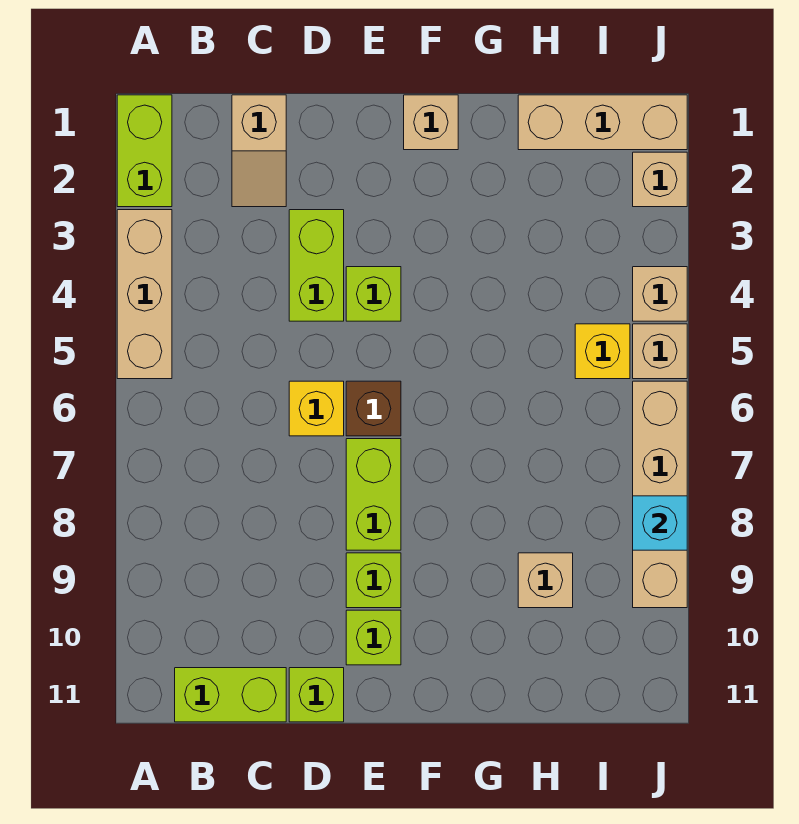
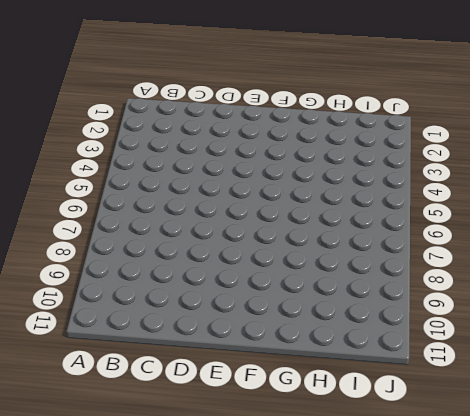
none -> lime 1x2 brick [117,95,172,207]
none -> tan 1x3 brick [117,210,172,379]
none -> lime 1x2 brick [175,668,286,722]

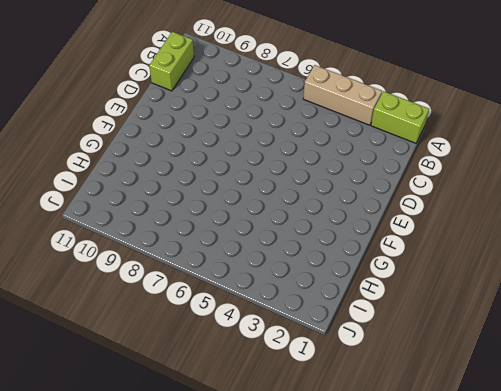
none -> tan 1x2 slope [232,95,286,207]
none -> lime 1x2 brick [289,210,344,321]
none -> yellow 1x1 brick [289,381,344,436]

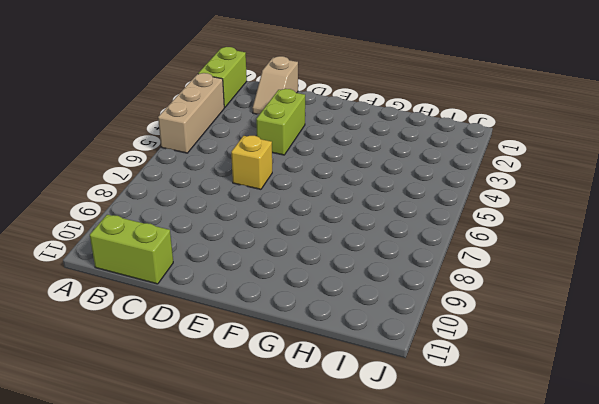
none -> lime 1x1 brick [289,668,344,722]
none -> lime 1x1 brick [346,267,401,321]
none -> brown 1x1 brick [346,381,401,436]

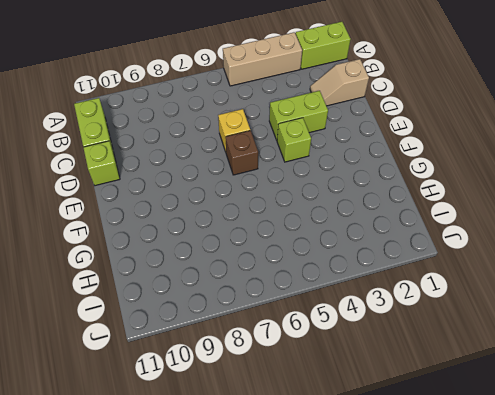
none -> lime 1x2 brick [346,439,401,550]
none -> lime 1x1 brick [346,553,401,608]
none -> lime 1x1 brick [346,610,401,665]

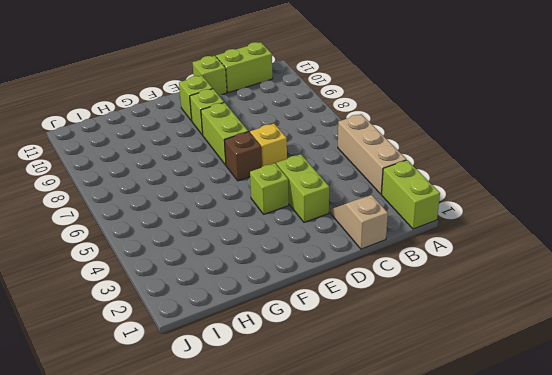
none -> tan 1x1 brick [404,95,458,150]
none -> tan 1x3 brick [518,95,687,150]
none -> tan 1x1 brick [518,553,573,608]

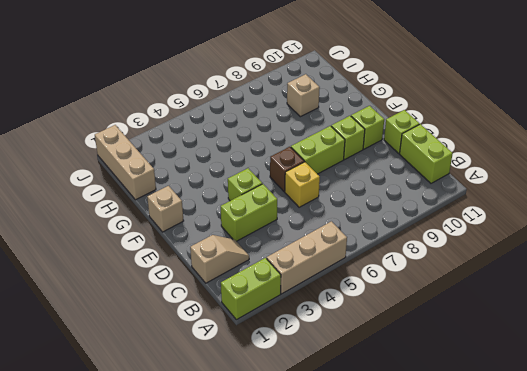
none -> yellow 1x1 brick [575,324,630,379]
none -> tan 1x1 brick [633,152,687,207]
none -> tan 1x1 brick [633,267,687,321]

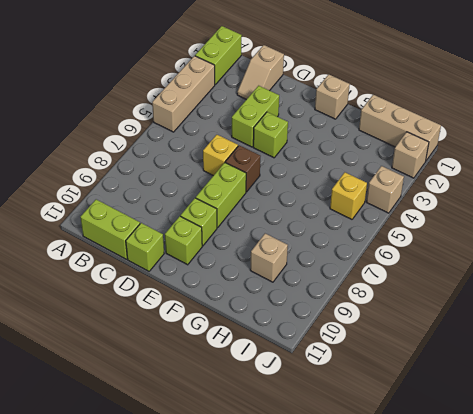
none -> tan 1x1 brick [633,324,687,379]
none -> tan 1x4 brick [633,381,687,608]
none -> cyan 1x1 brick [633,496,687,550]

